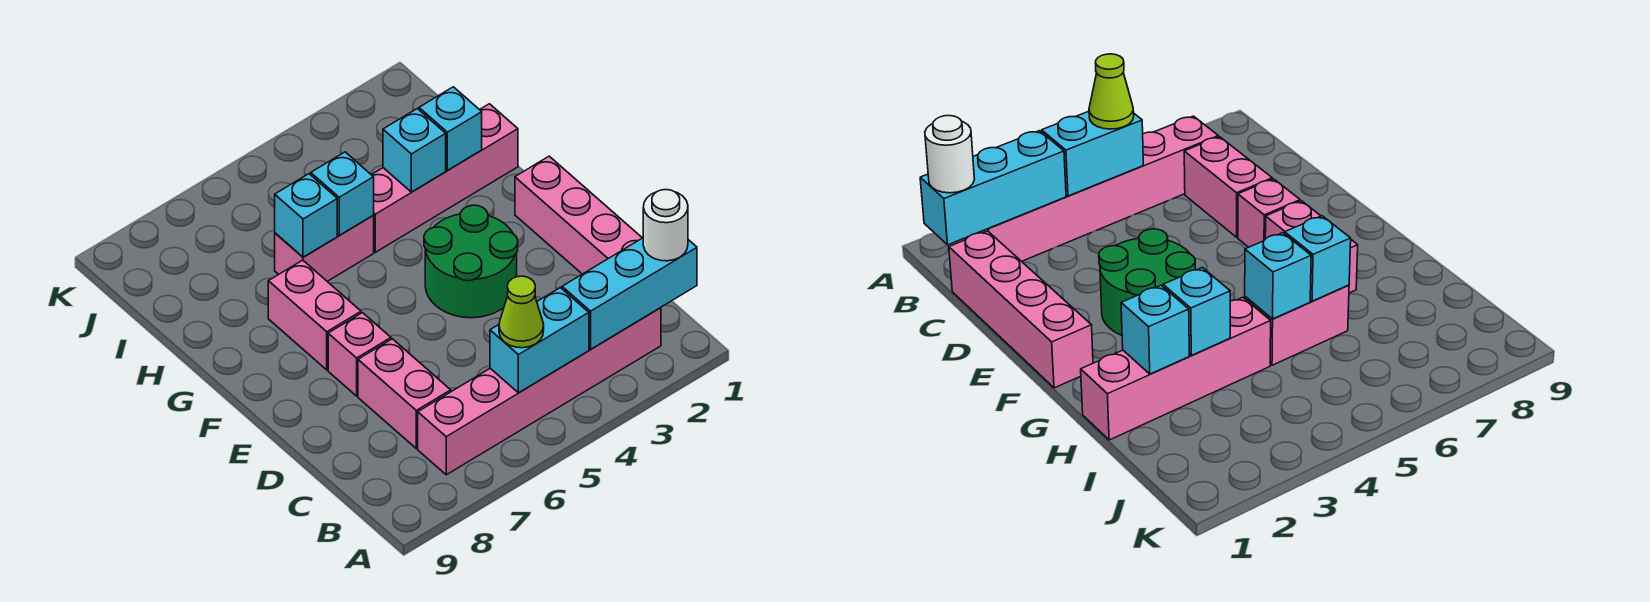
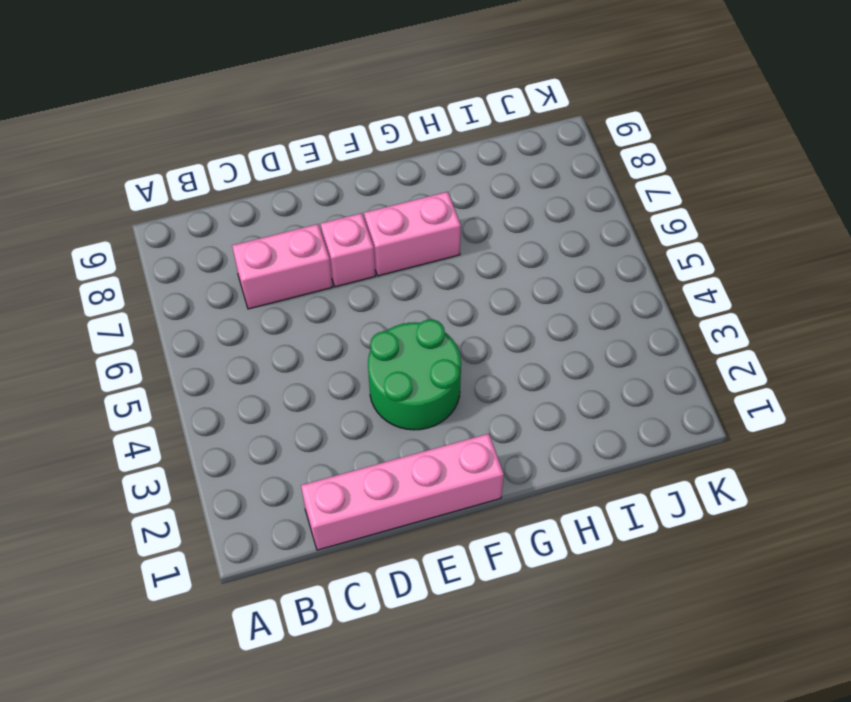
none -> pink 1x6 brick [418,308,661,475]
none -> pink 1x4 brick [372,104,518,252]
none -> pink 1x2 brick [275,216,374,281]

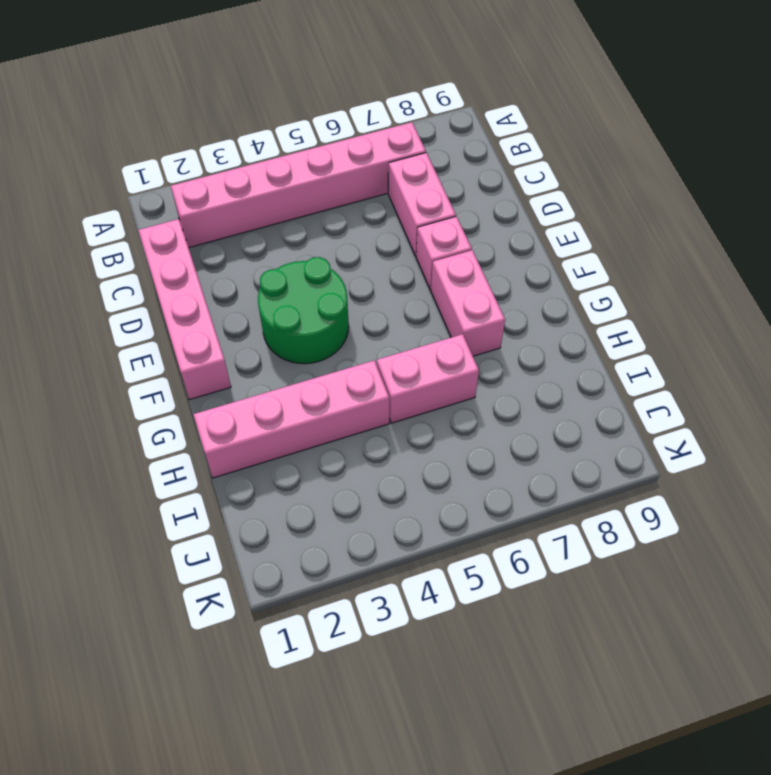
none -> cyan 1x3 brick [562,238,697,349]
none -> cyan 1x2 brick [490,288,589,393]
none -> cyan 1x1 brick [419,87,482,170]

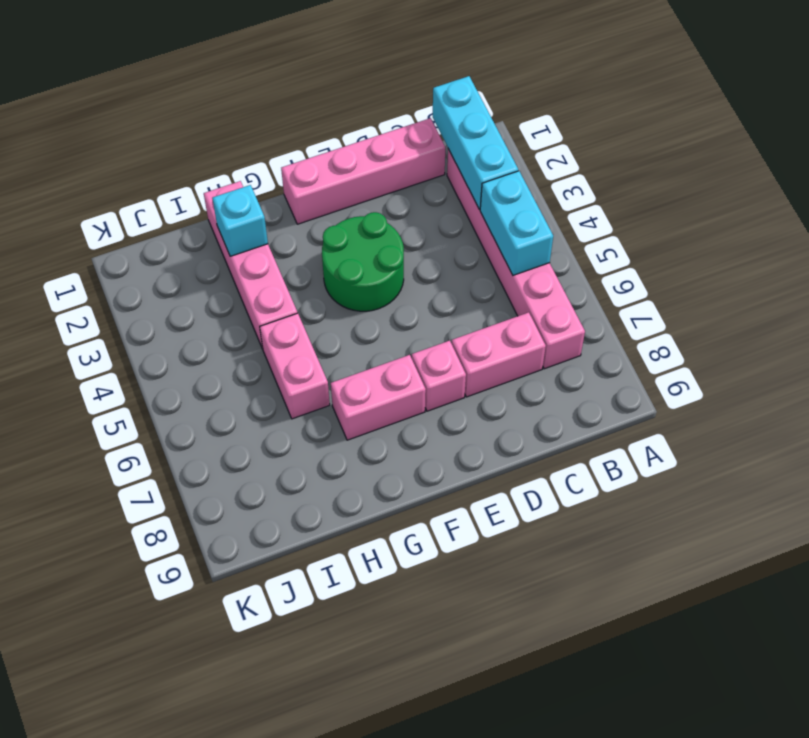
none -> cyan 1x1 brick [383,109,446,192]
none -> cyan 1x1 brick [311,152,374,236]
none -> cyan 1x1 brick [275,174,337,257]

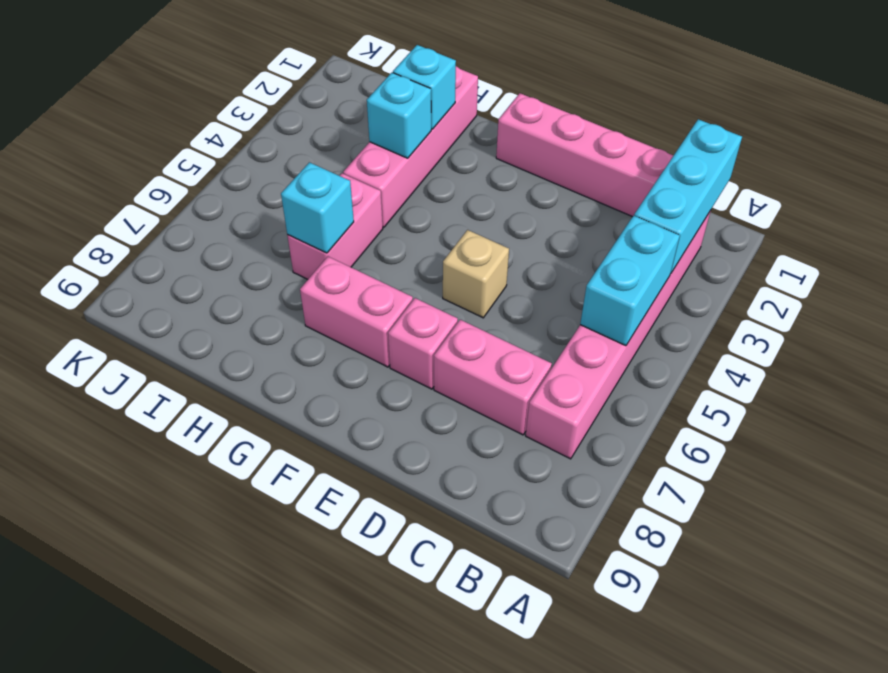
tan 1x1 brick [443,230,509,318] -> none
none -> green 2x2 round brick [424,205,518,318]
none -> cyan 1x1 brick [311,152,374,236]
none -> white 1x1 round brick [643,190,688,261]

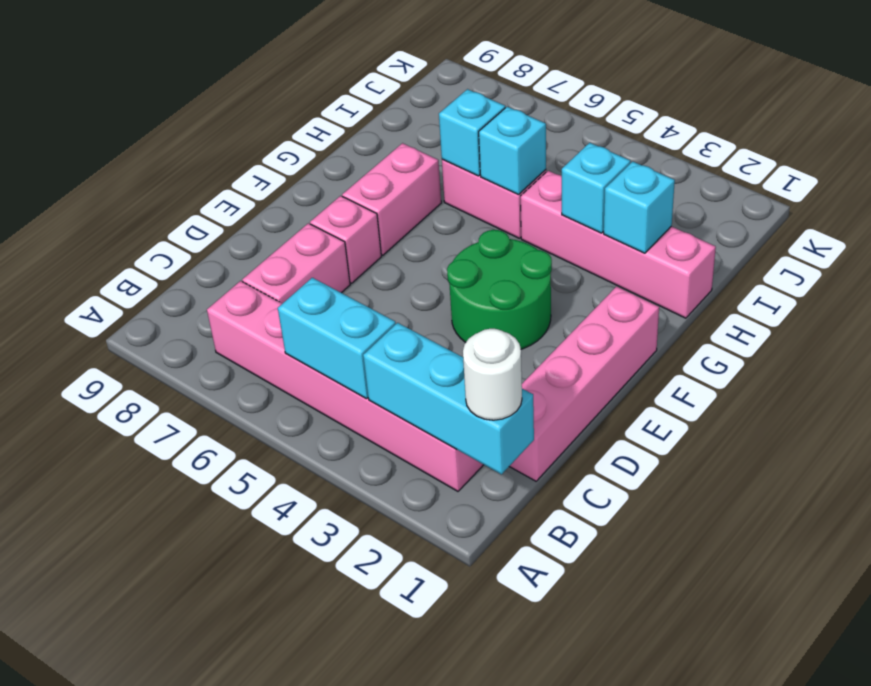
none -> lime 1x1 cone [499,276,544,348]

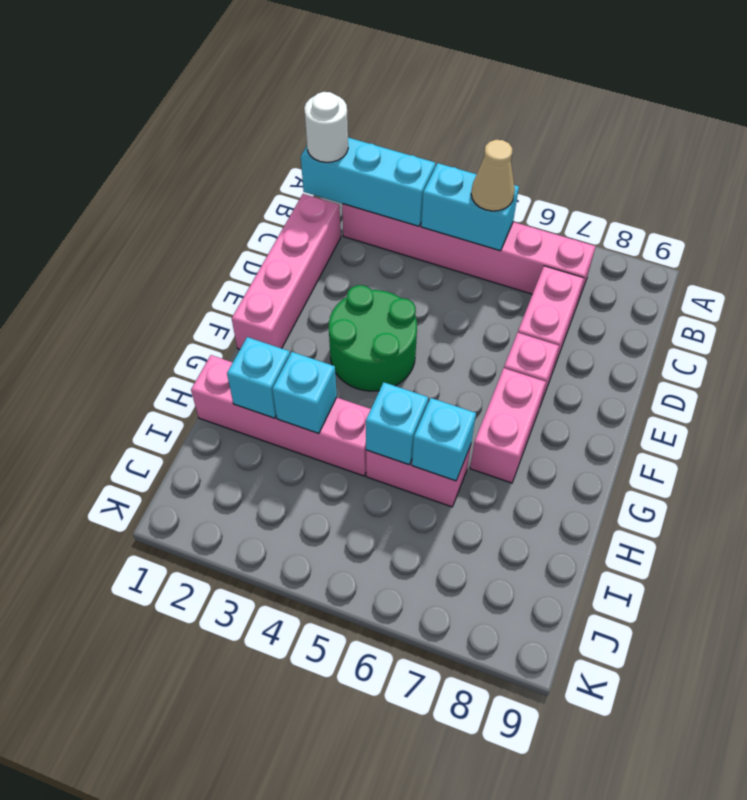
tan 1x1 cone [471,140,515,211] -> lime 1x1 cone [499,276,544,348]

